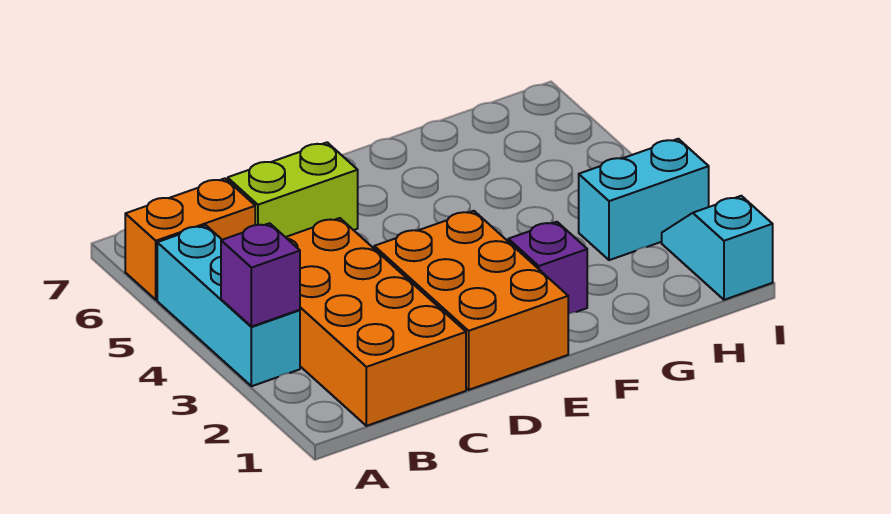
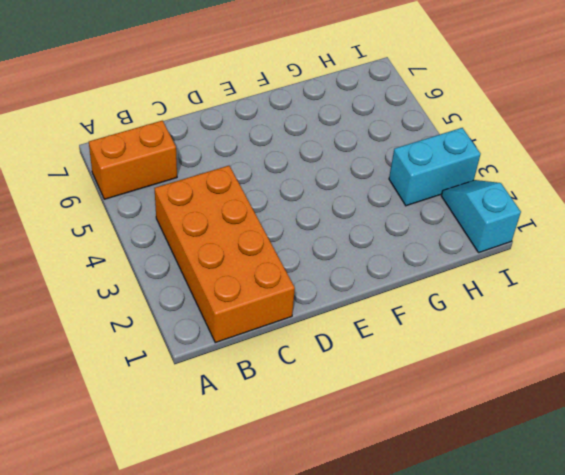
none -> cyan 1x3 brick [157,225,300,386]
none -> lime 1x2 brick [228,142,358,237]

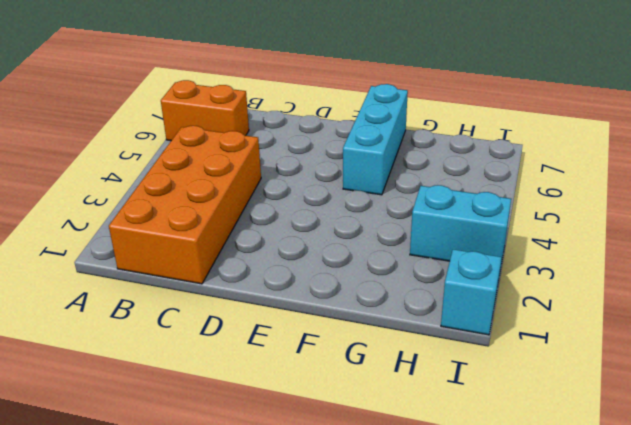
cyan 1x3 brick [343,84,408,195] -> cyan 1x3 brick moved to [157,225,300,386]
none -> lime 1x2 brick [228,142,358,237]
none -> orange 2x3 brick [374,211,568,390]

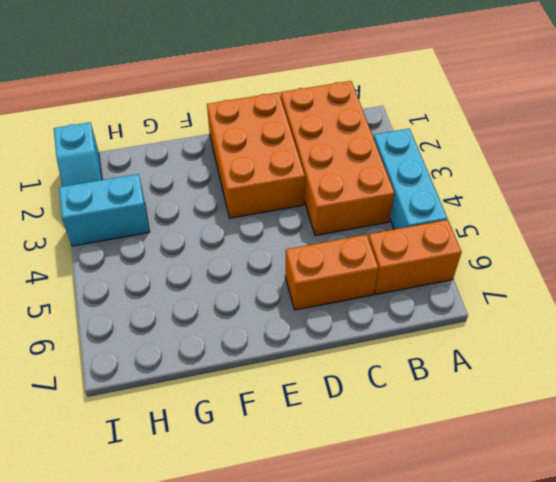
orange 1x2 brick [285,235,378,310] -> lime 1x2 brick [228,142,358,237]
none -> purple 1x1 brick [508,222,587,314]
none -> purple 1x1 brick [221,223,300,327]

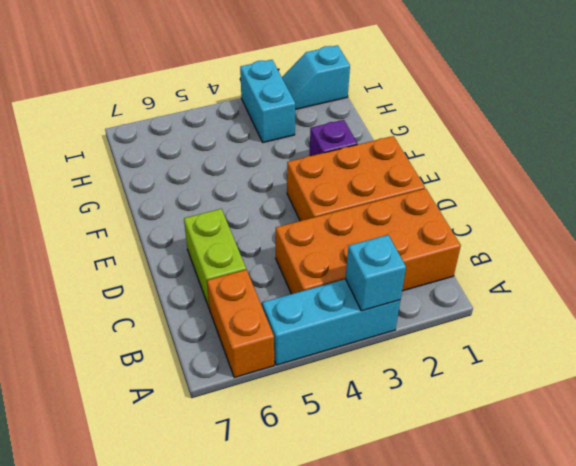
cyan 1x1 brick [345,235,406,311] -> purple 1x1 brick [221,223,300,327]

